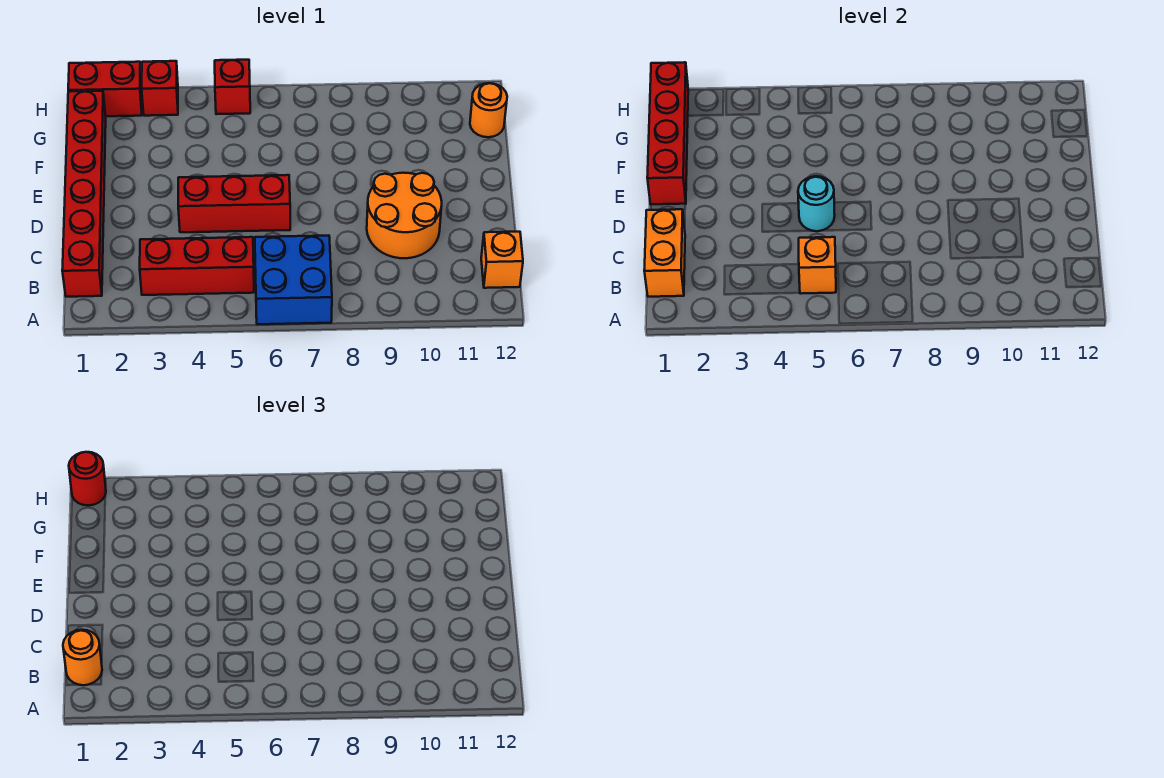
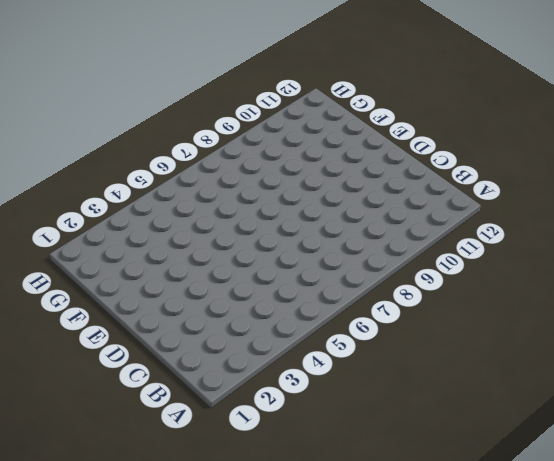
none -> blue 2x2 brick [255,236,332,324]
none -> red 1x6 brick [62,91,106,297]
none -> red 1x3 brick [140,237,254,295]

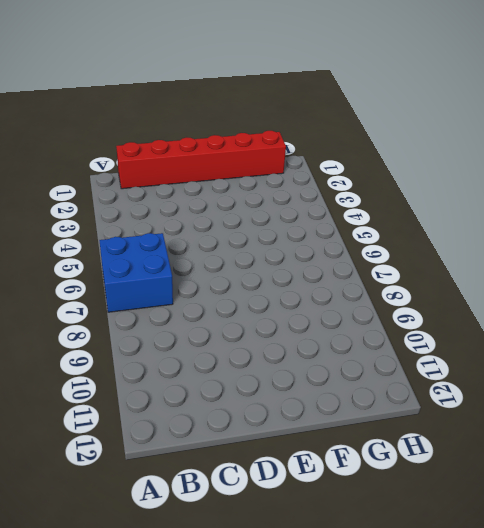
none -> red 1x3 brick [140,237,254,295]
none -> orange 1x1 brick [481,232,523,288]
none -> orange 2x2 round brick [367,173,442,258]

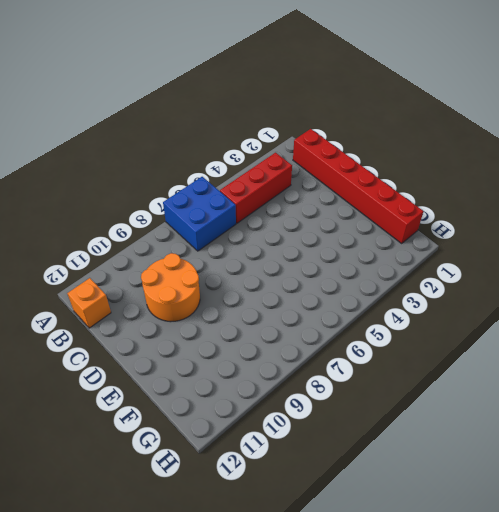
none -> red 1x3 brick [178,175,290,232]
none -> orange 1x1 round brick [470,83,507,137]
none -> red 1x2 brick [68,62,142,116]

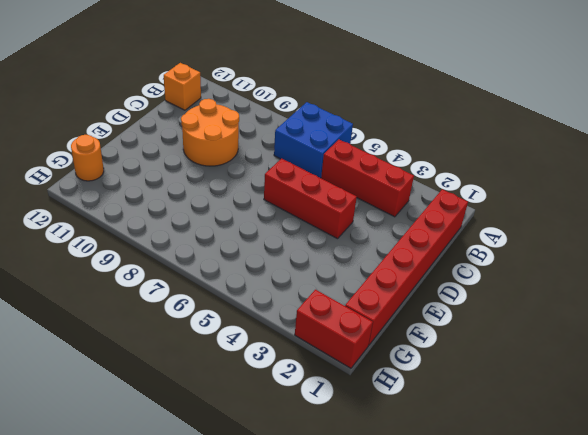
none -> red 1x1 brick [142,61,178,116]
none -> red 1x1 brick [215,60,250,114]
none -> orange 1x2 brick [644,209,685,297]

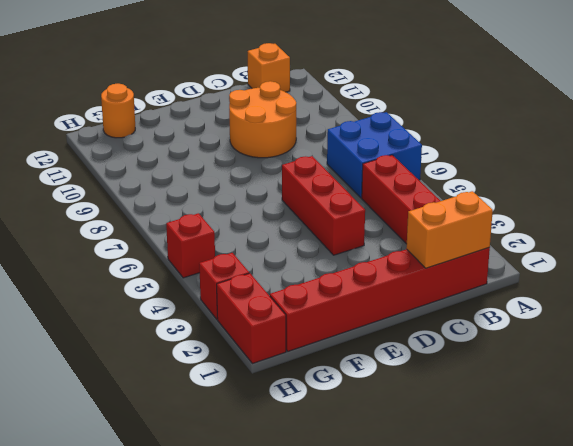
none -> orange 1x1 brick [799,237,836,294]
none -> cyan 1x1 round brick [798,176,835,231]
none -> red 1x4 brick [647,62,688,204]

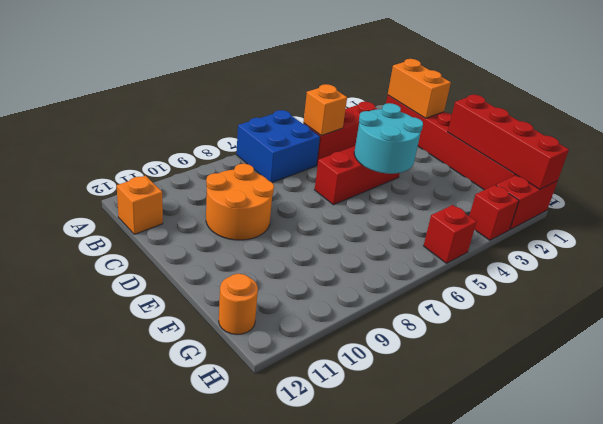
cyan 2x2 round brick [354,103,423,174] -> cyan 1x1 round brick [798,176,835,231]
none -> orange 1x1 round brick [63,630,102,685]
none -> red 1x1 round brick [69,452,106,505]

